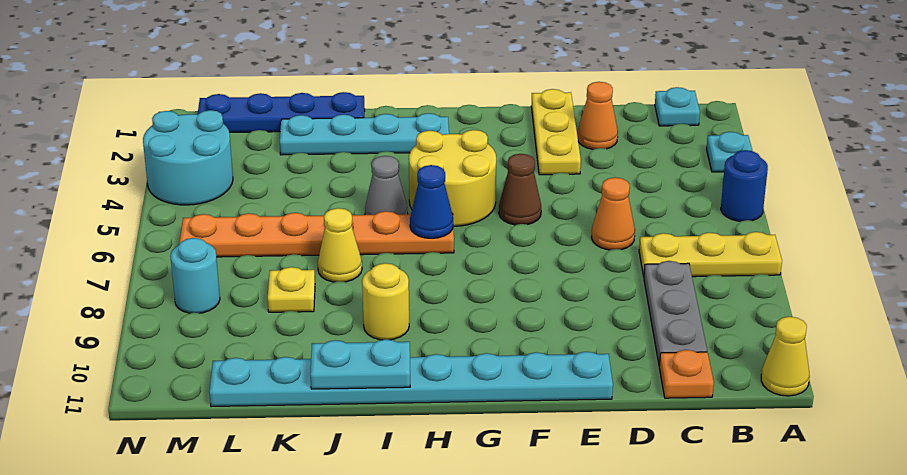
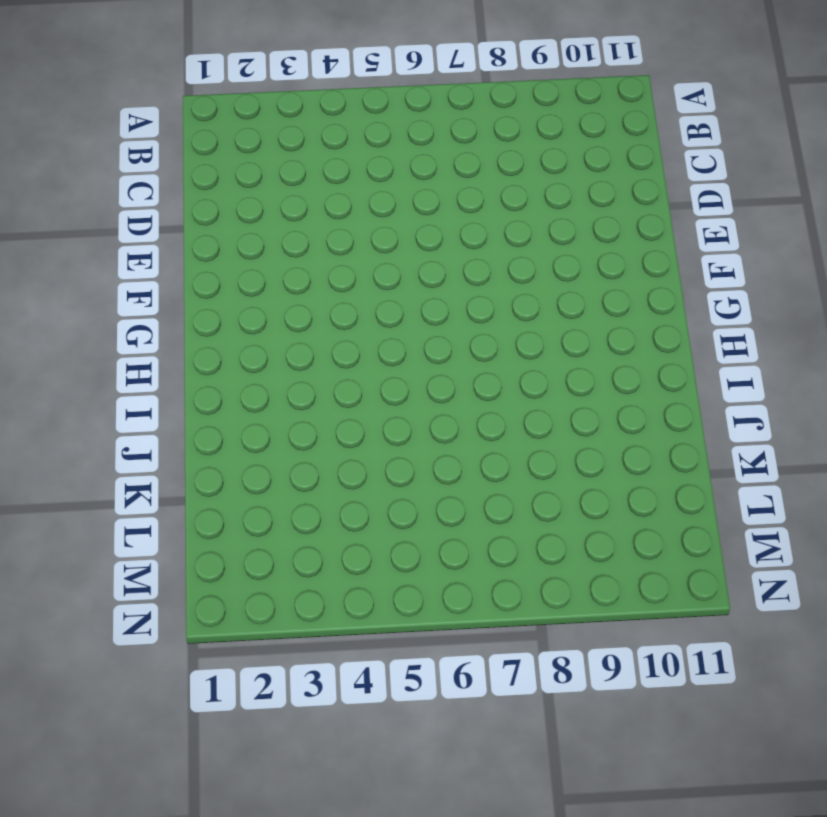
none -> cyan 1x1 plate [706,132,752,172]
none -> blue 1x1 round brick [721,150,768,221]
none -> yellow 1x3 plate [639,232,782,277]

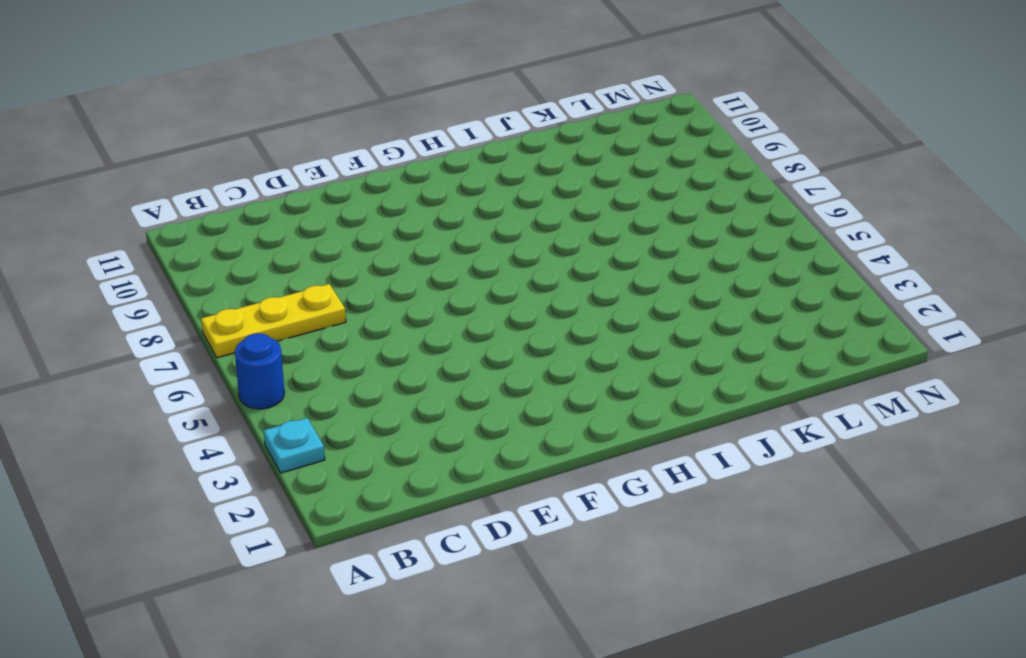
none -> yellow 1x1 cone [761,317,810,396]
none -> cyan 1x1 plate [655,87,700,126]
none -> grey 1x3 plate [644,261,707,366]

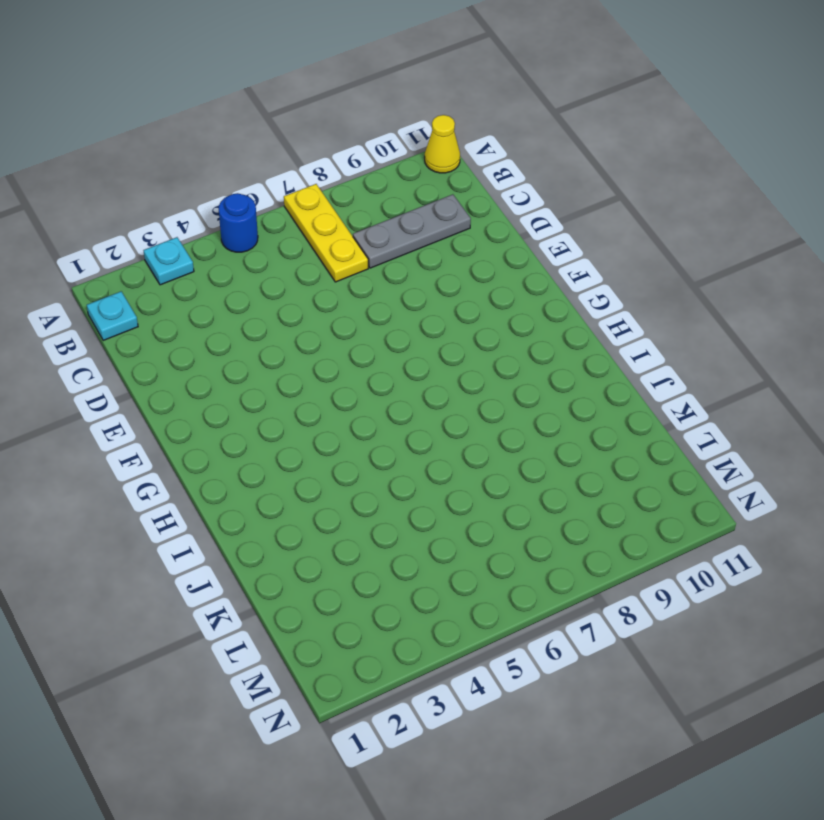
none -> orange 1x1 plate [659,350,714,398]
none -> orange 1x1 cone [577,82,618,149]
none -> orange 1x1 cone [591,177,635,250]

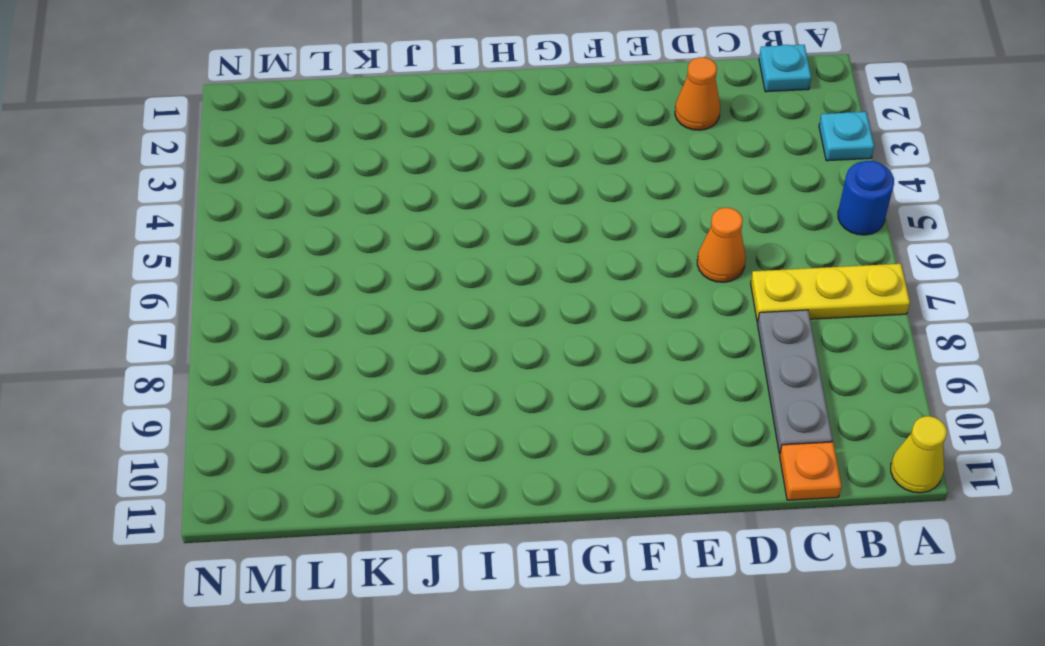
none -> yellow 1x3 plate [531,89,581,175]
none -> cyan 1x8 plate [209,352,613,407]
none -> brown 1x1 cone [499,154,541,225]

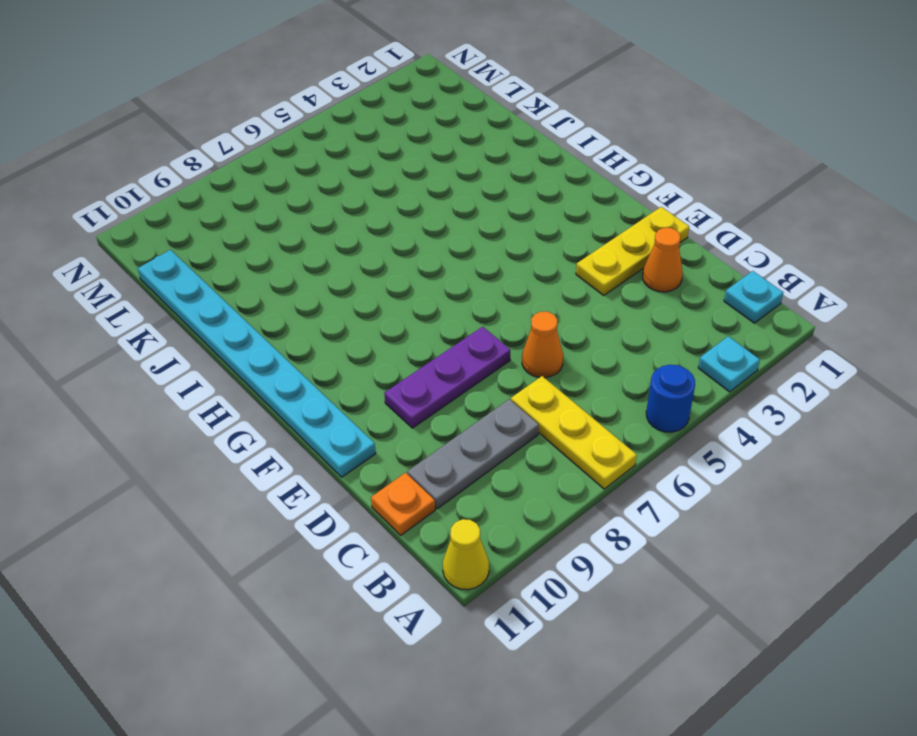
purple 1x3 plate [384,327,510,428] -> none
none -> brown 1x1 cone [499,154,541,225]
none -> yellow 2x2 round brick [409,130,496,226]
none -> cyan 1x4 plate [280,113,449,155]

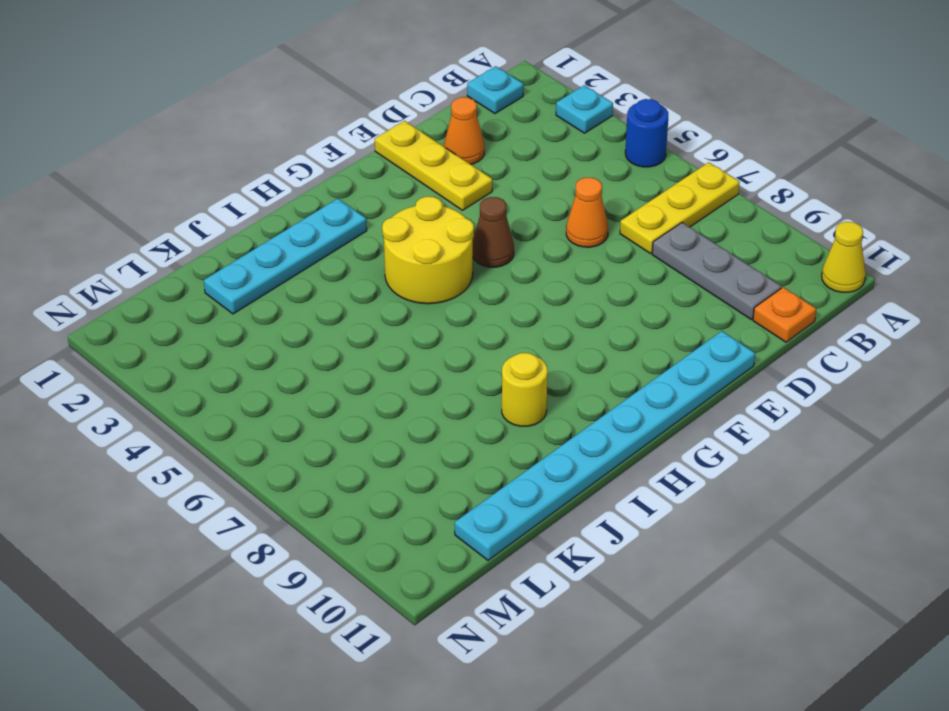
none -> orange 1x6 plate [179,211,454,257]
none -> grey 1x1 cone [365,156,408,215]
none -> blue 1x4 plate [197,92,365,132]

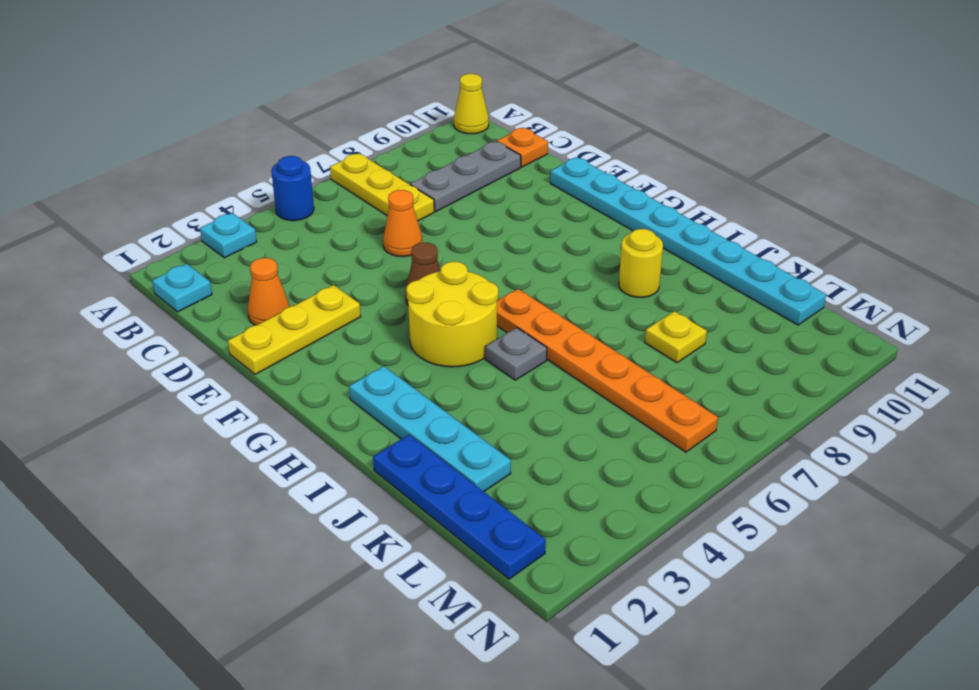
grey 1x1 plate [485,328,547,380] -> grey 1x1 cone [365,156,408,215]
none -> yellow 1x1 cone [318,208,362,282]
none -> cyan 2x2 round brick [143,110,233,205]
none -> cyan 1x1 round brick [170,238,220,313]

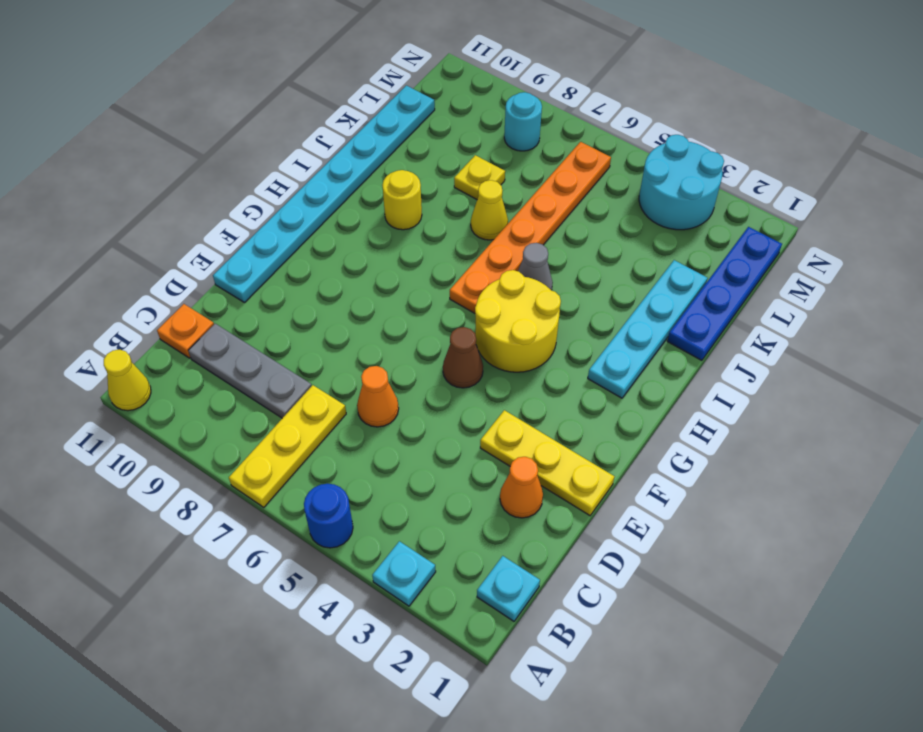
none -> blue 1x1 cone [410,165,453,238]
none -> cyan 1x2 plate [310,339,410,389]

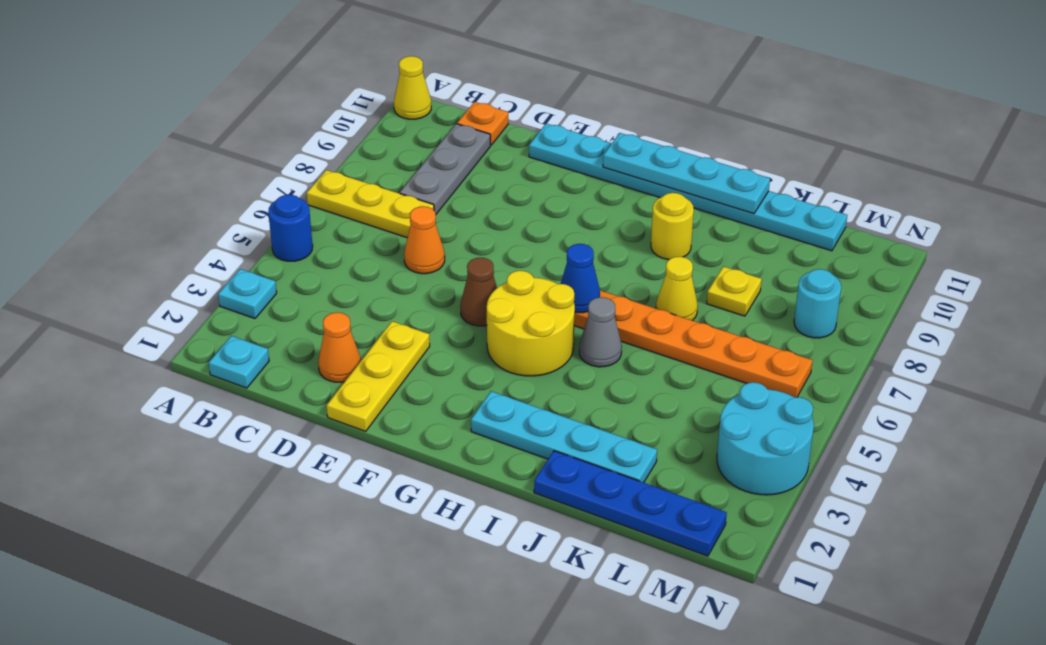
cyan 1x4 plate [603,133,770,213] -> cyan 1x2 plate [310,339,410,389]

